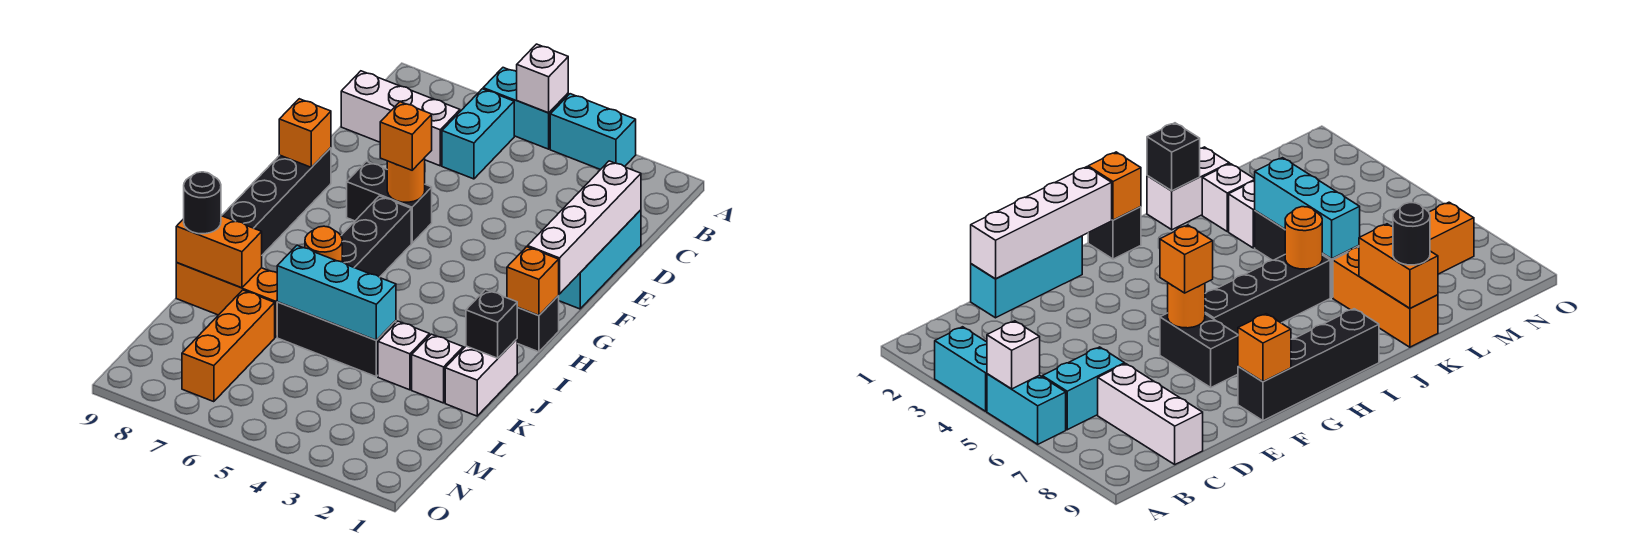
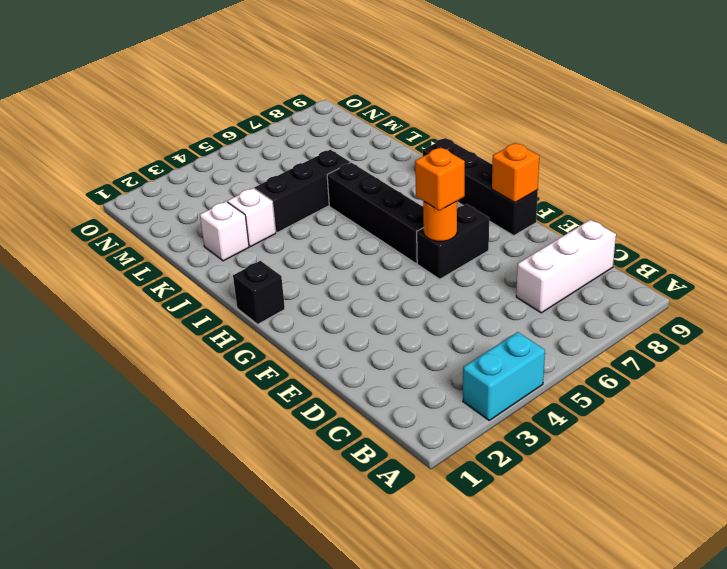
none -> cyan 1x2 brick [483,68,568,149]
none -> cyan 1x2 brick [442,89,514,179]
none -> cyan 1x3 brick [558,210,641,309]

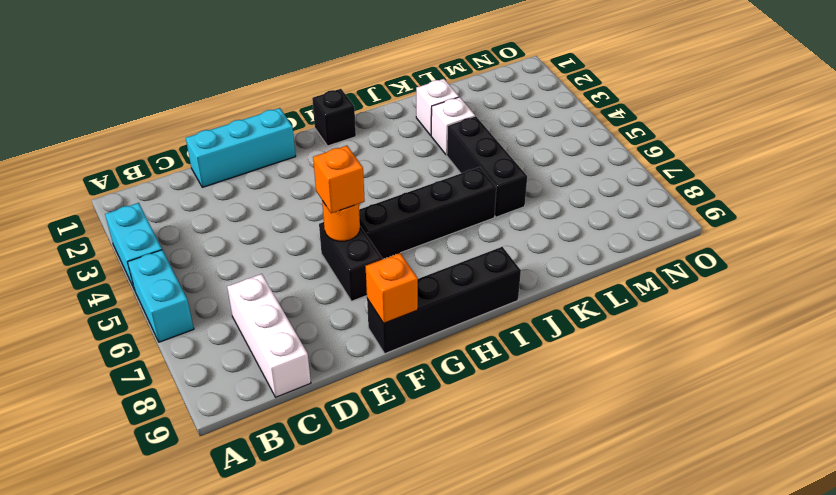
none -> cyan 1x2 brick [442,89,514,179]
none -> white 1x2 brick [445,339,517,416]
none -> orange 1x3 brick [176,263,277,337]

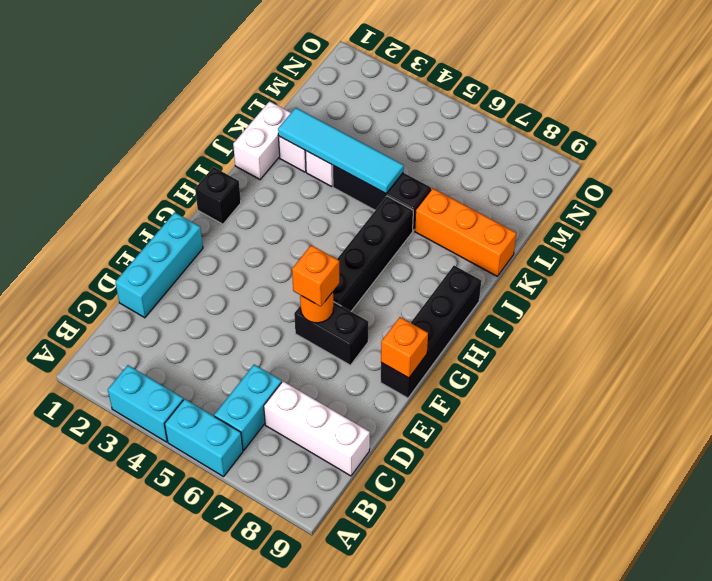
cyan 1x4 tile [278,108,404,194] -> cyan 1x3 brick [277,245,396,340]
none -> orange 1x3 brick [182,290,275,402]
none -> white 1x1 brick [517,44,568,113]
none -> white 1x4 brick [528,161,641,294]

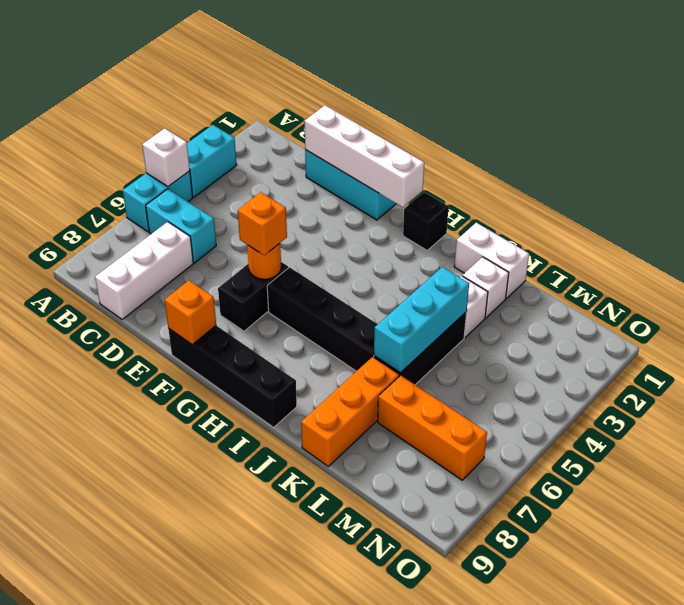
none -> orange 1x1 brick [507,247,559,316]
none -> black 1x1 brick [466,290,518,358]
none -> orange 1x1 round brick [305,226,342,262]

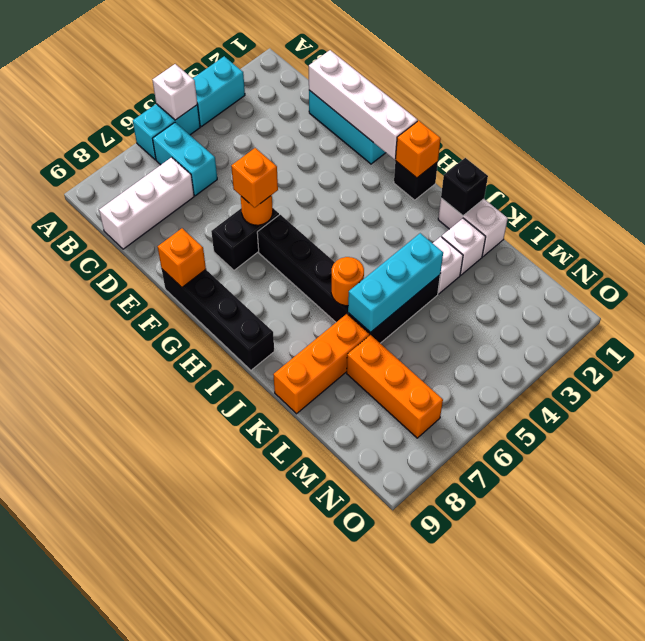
none -> orange 1x2 brick [176,216,262,288]
none -> black 1x1 round brick [184,172,221,234]

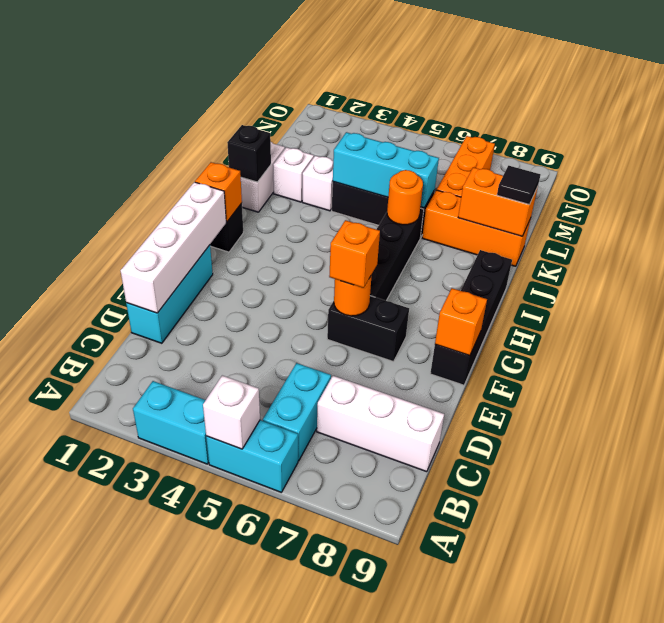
black 1x1 tile [497,166,541,205] -> black 1x1 round brick [184,172,221,234]

